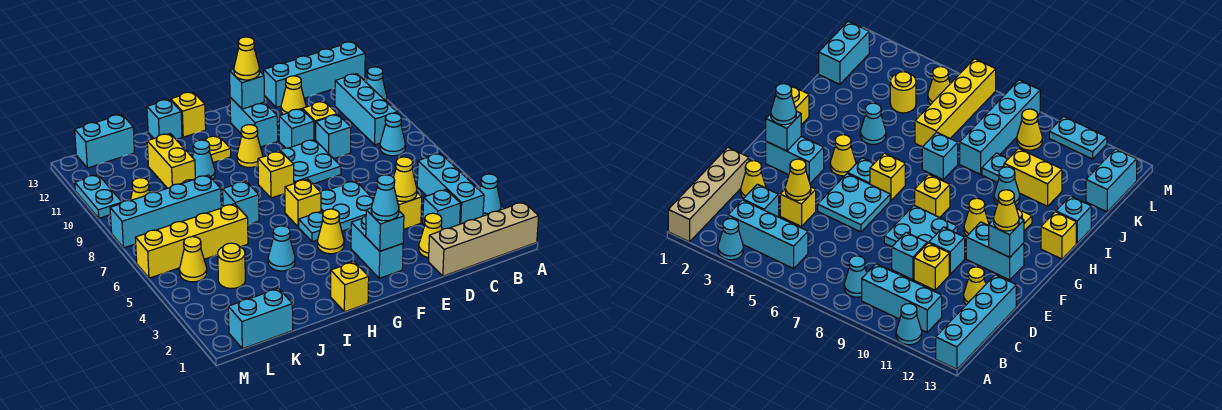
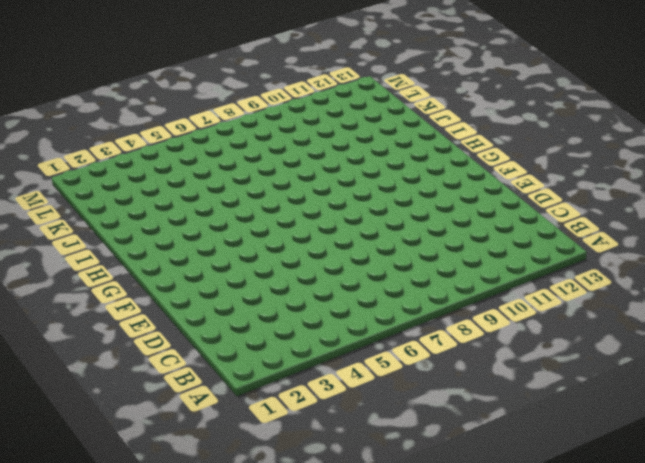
none -> tan 1x4 brick [429,202,539,276]
none -> cyan 1x1 cone [480,174,501,216]
none -> cyan 1x1 cone [366,67,387,102]
none -> cyan 1x4 brick [264,42,365,107]

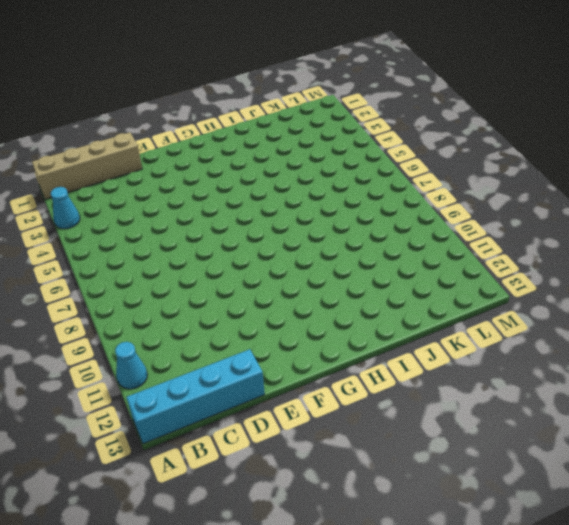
none -> cyan 1x3 brick [417,153,484,224]
none -> cyan 1x1 cone [380,113,406,156]
none -> cyan 1x3 brick [335,74,397,145]
none -> cyan 1x1 brick [423,190,460,230]

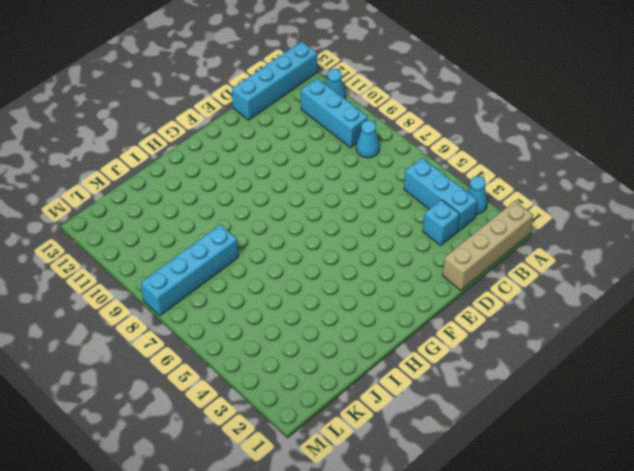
none -> yellow 1x1 cone [419,213,442,258]
none -> yellow 1x1 brick [397,193,422,229]
none -> cyan 1x1 brick [316,114,351,159]
none -> yellow 1x1 brick [302,101,337,140]

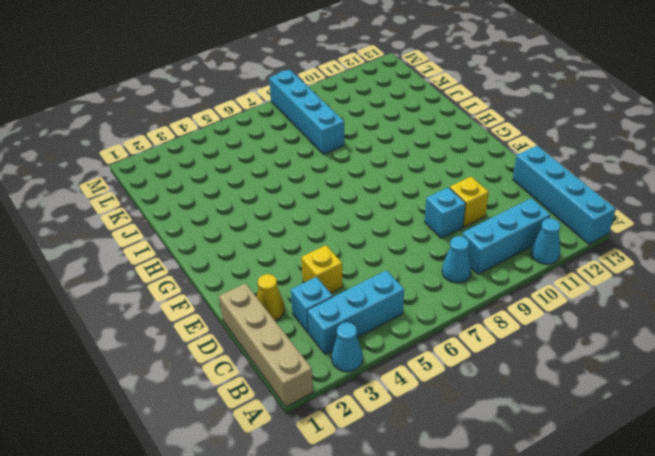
none -> yellow 1x1 cone [281,76,306,114]
none -> cyan 2x2 plate [321,181,374,231]
none -> cyan 2x2 plate [278,140,341,184]
none -> cyan 1x1 brick [279,109,314,148]

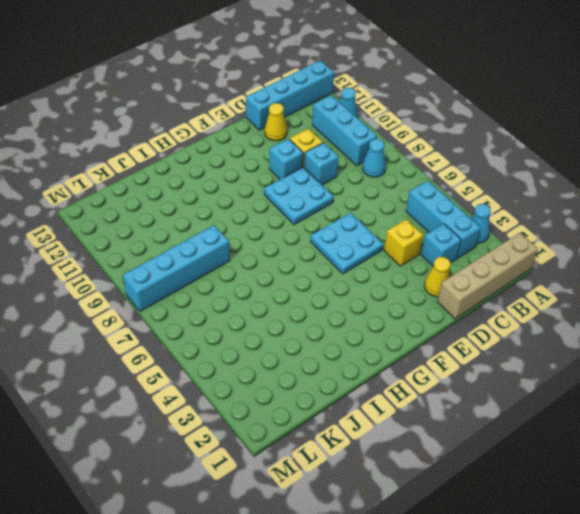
none -> cyan 1x2 brick [351,216,403,278]
none -> cyan 1x2 brick [230,97,278,147]
none -> yellow 1x1 cone [317,209,344,254]
none -> cyan 1x1 plate [299,211,323,242]

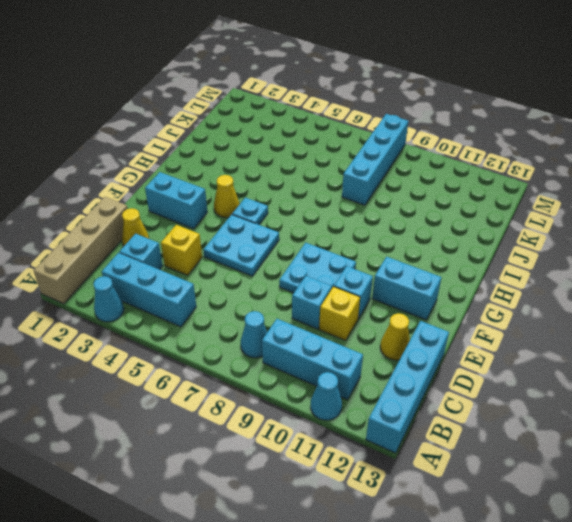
none -> yellow 1x1 brick [285,179,321,227]
none -> yellow 1x1 brick [258,151,294,198]
none -> yellow 1x1 cone [237,125,262,167]
none -> yellow 1x1 brick [330,262,369,312]

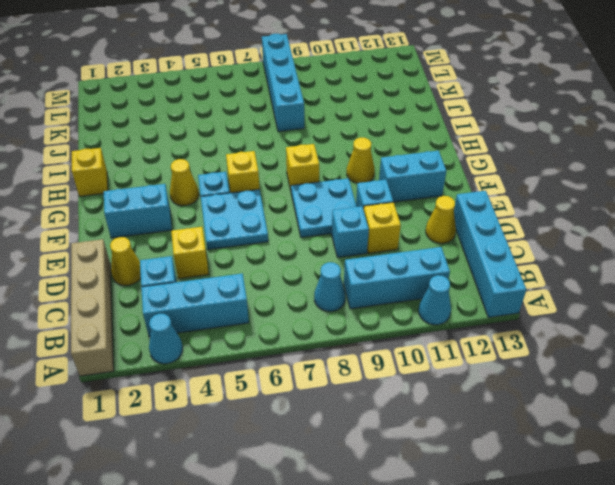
none -> yellow 1x1 plate [205,136,231,163]
none -> yellow 1x1 brick [171,92,206,137]
none -> cyan 1x1 cone [268,226,295,271]
none -> cyan 1x1 brick [223,181,259,225]

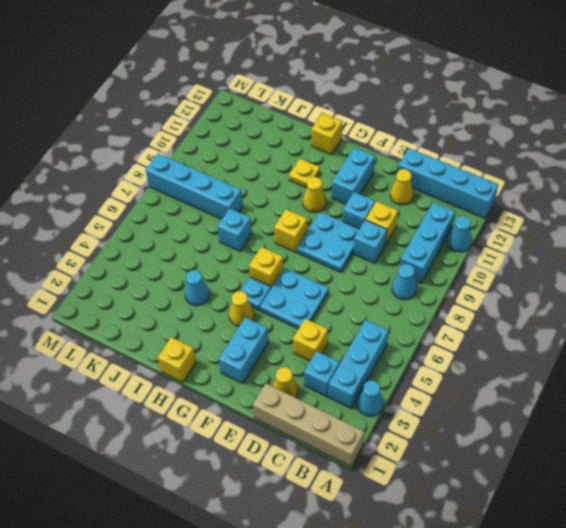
none -> cyan 1x1 cone [192,140,215,179]
none -> cyan 1x1 brick [147,99,182,139]
none -> yellow 1x4 brick [135,204,248,278]
none -> cyan 1x1 plate [982,153,1008,183]

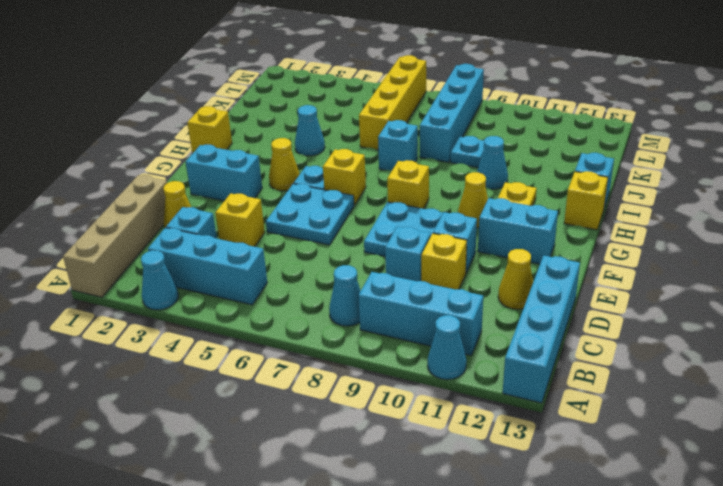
none -> yellow 1x2 brick [147,134,195,188]
none -> cyan 1x2 brick [228,288,293,349]
none -> yellow 1x1 round brick [218,243,245,288]
none -> cyan 1x2 brick [75,114,135,168]

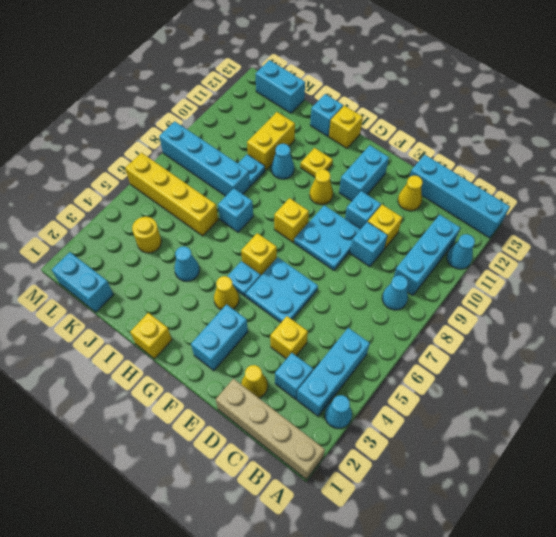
none -> yellow 1x1 cone [180,237,207,282]
none -> yellow 1x1 cone [130,178,150,201]
none -> cyan 1x2 plate [75,175,121,218]
none -> yellow 1x1 cone [393,157,417,202]

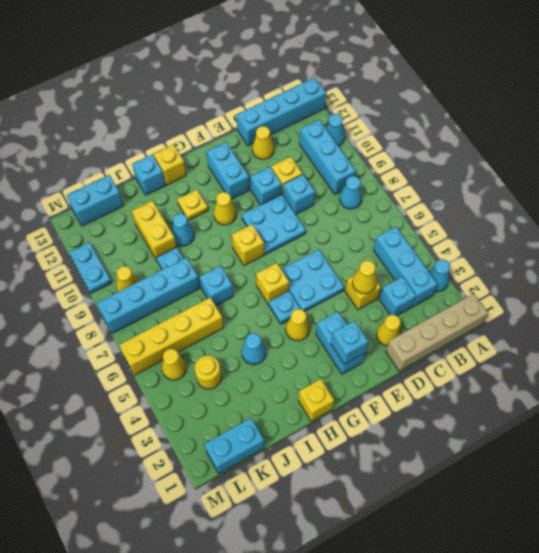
none -> cyan 1x1 brick [230,69,264,109]
none -> cyan 1x1 cone [371,175,399,221]
none -> yellow 1x1 cone [234,37,259,80]

